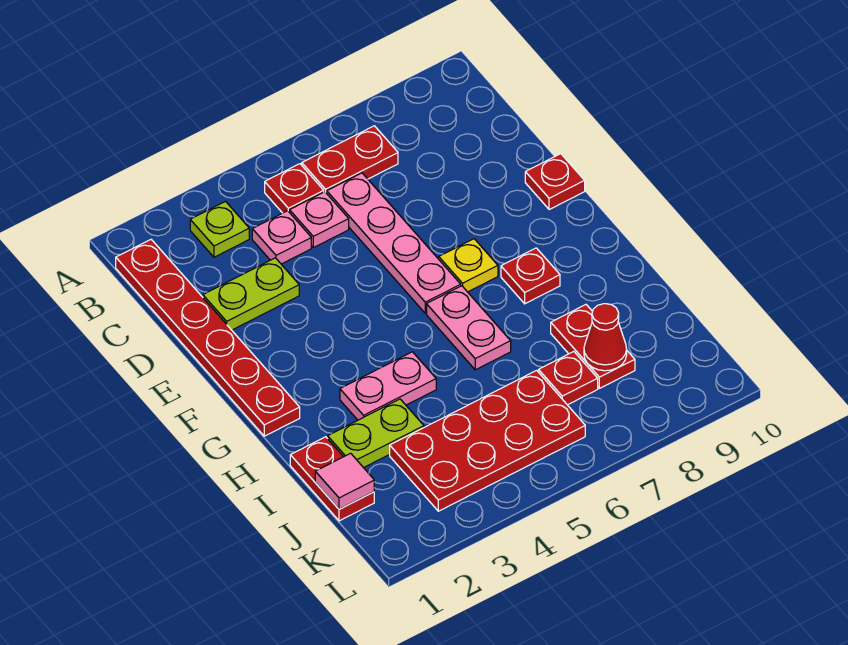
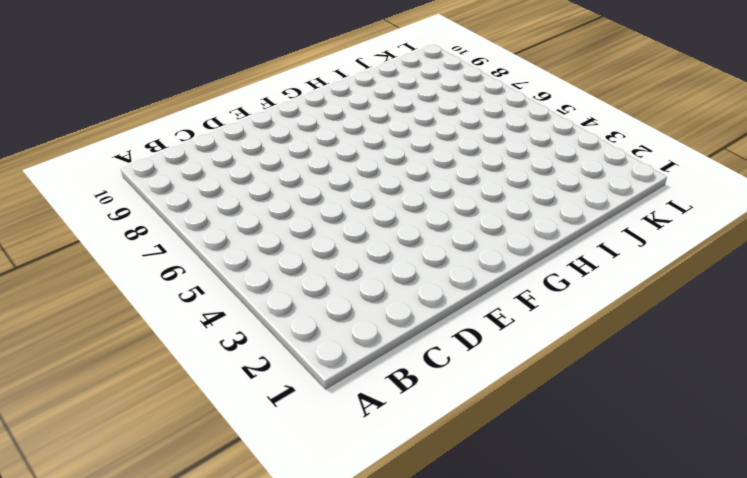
none -> red 1x6 plate [116,240,300,436]
none -> lime 1x1 plate [190,202,249,257]
none -> red 1x1 plate [265,164,324,213]

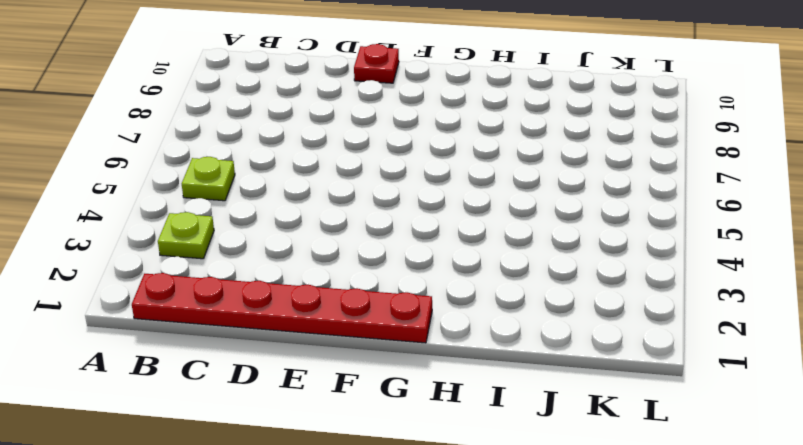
lime 1x1 plate [182,157,235,201] -> red 1x1 plate [265,164,324,213]
none -> red 1x2 plate [302,126,398,193]
none -> pink 1x1 plate [252,211,311,264]
none -> pink 1x1 plate [290,192,349,248]

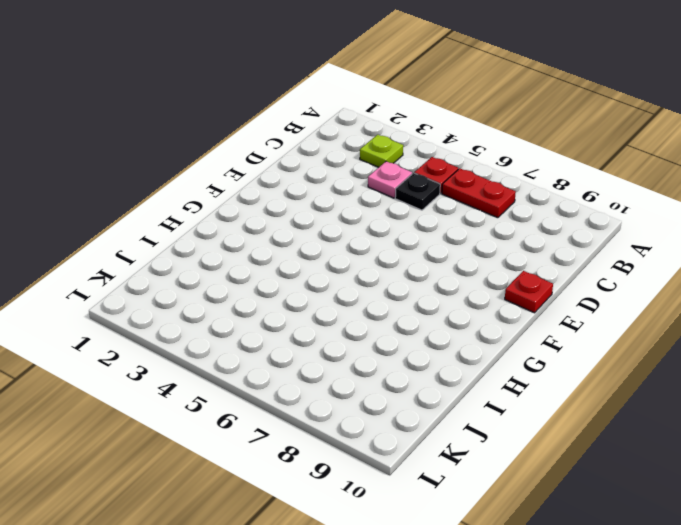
black 1x1 plate [395,173,440,210] -> pink 1x1 plate [290,192,349,248]
none -> red 1x6 plate [116,240,300,436]
none -> pink 1x4 plate [327,173,461,313]
none -> lime 1x2 plate [203,258,299,330]

